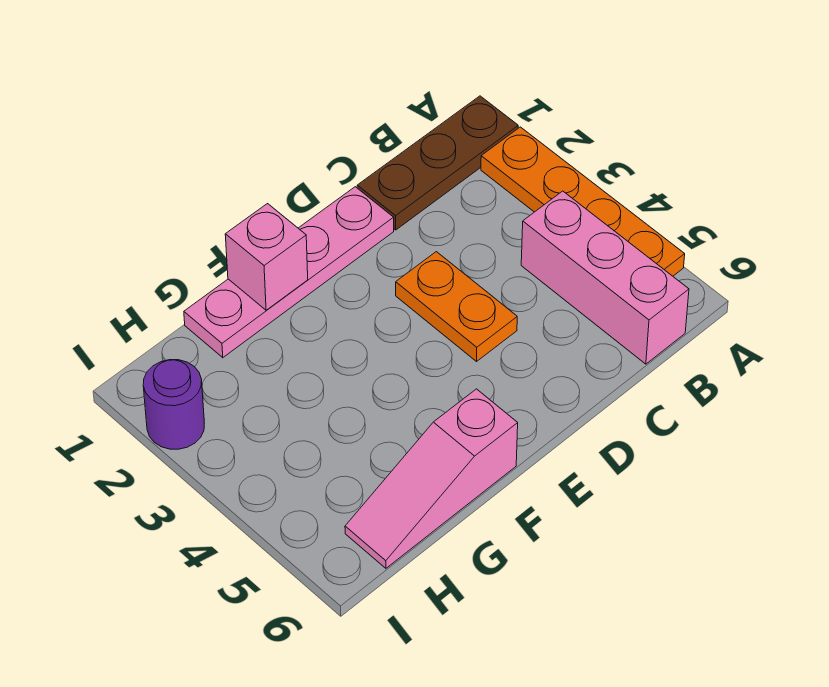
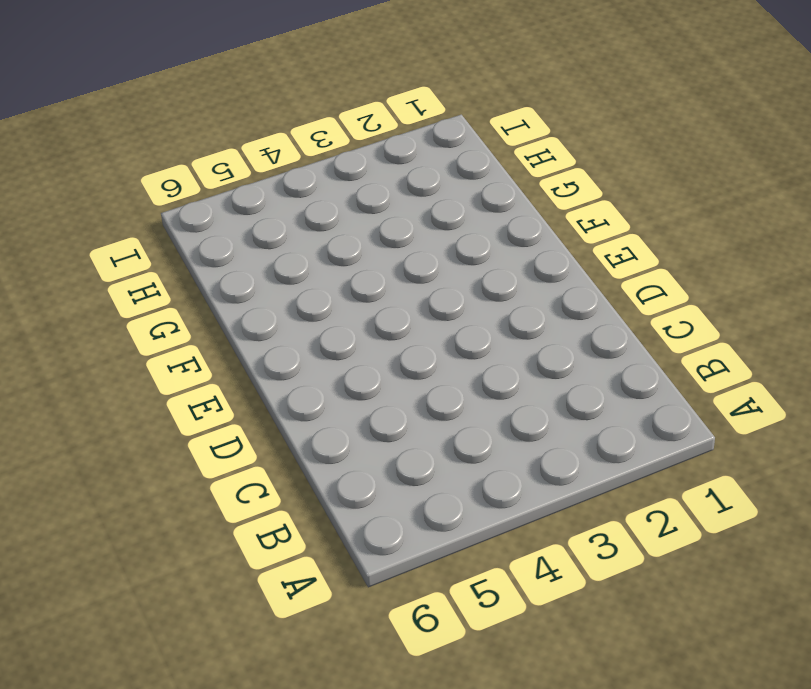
none -> brown 1x3 plate [357,96,518,230]
none -> orange 1x4 plate [481,127,685,276]

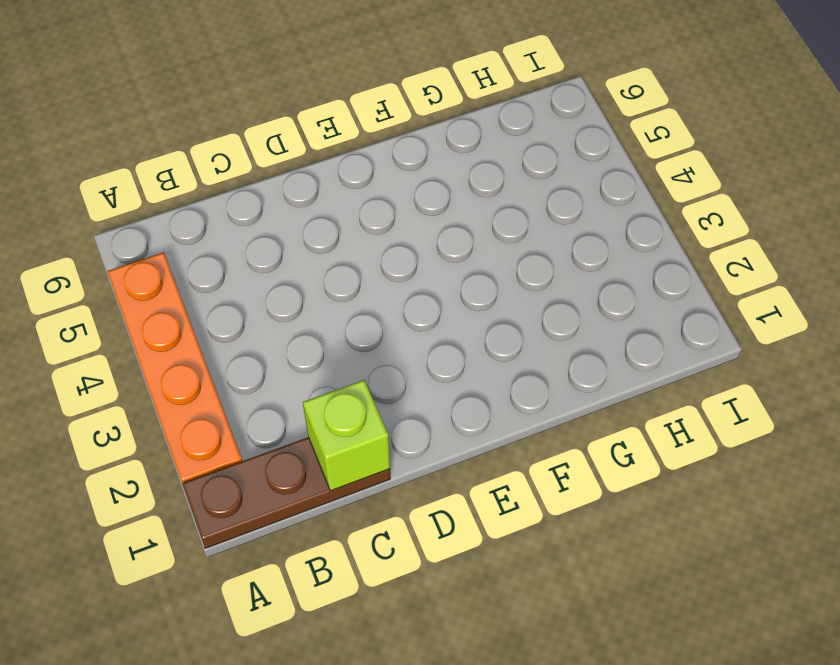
lime 1x1 brick [303,380,390,491] -> none
none -> pink 1x3 brick [521,191,689,364]
none -> pink 1x4 plate [184,187,394,358]

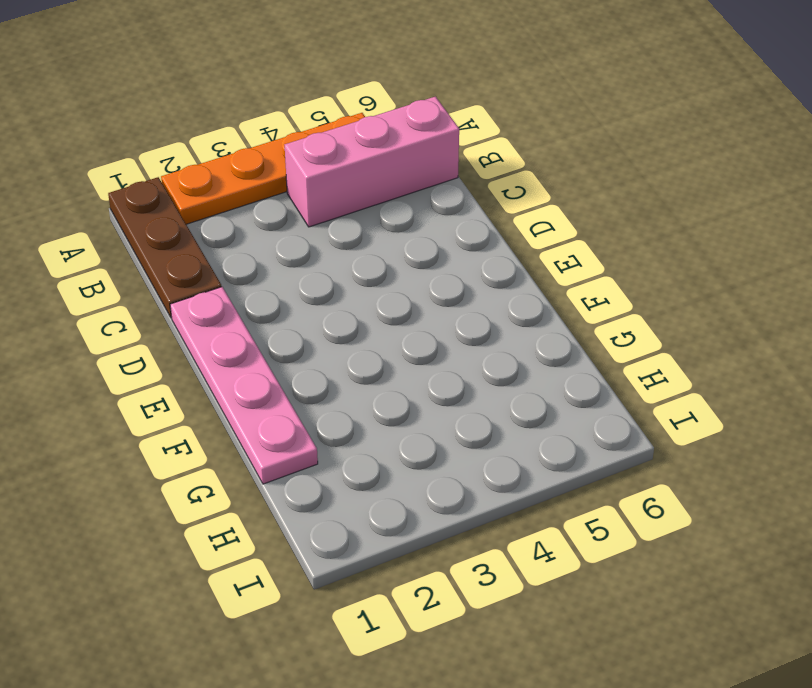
none -> orange 1x2 plate [396,252,517,361]
none -> pink 1x3 slope [345,389,518,568]

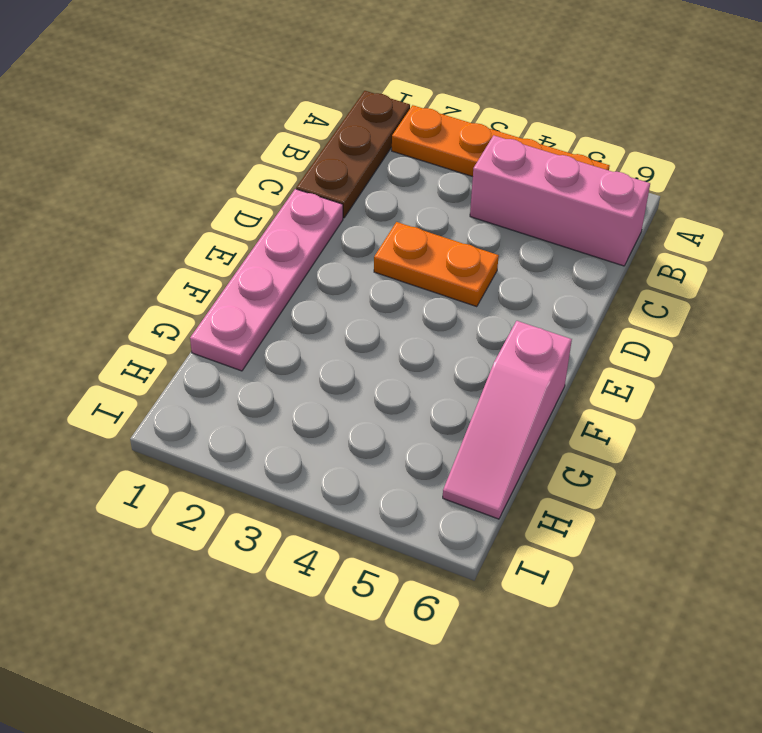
none -> purple 1x1 round brick [143,360,204,449]
none -> pink 1x1 brick [225,204,308,310]

